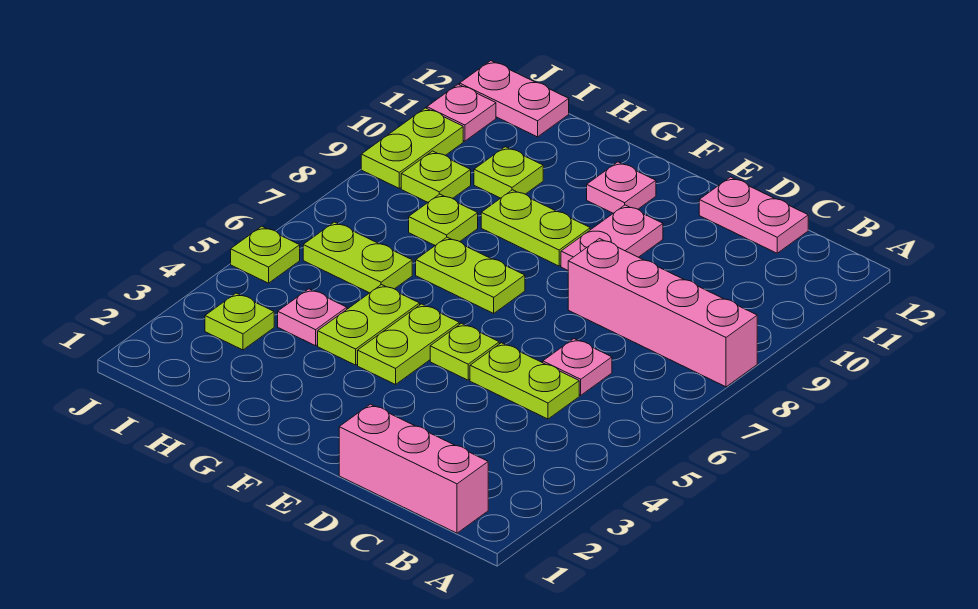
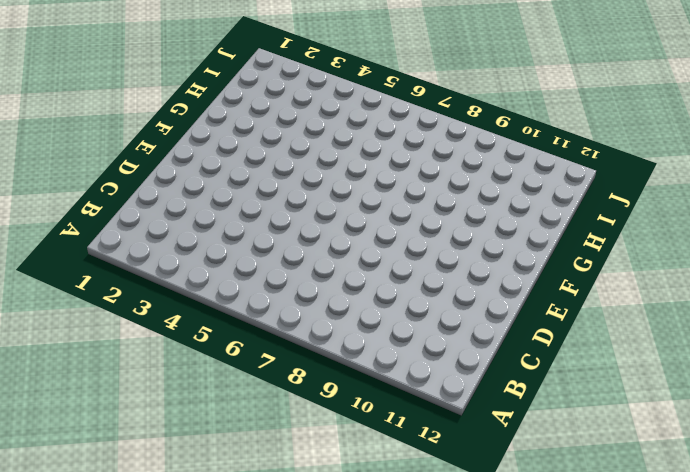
none -> pink 1x4 brick [568,239,757,387]
none -> pink 1x3 brick [339,404,488,533]
none -> lime 1x2 plate [470,343,579,419]

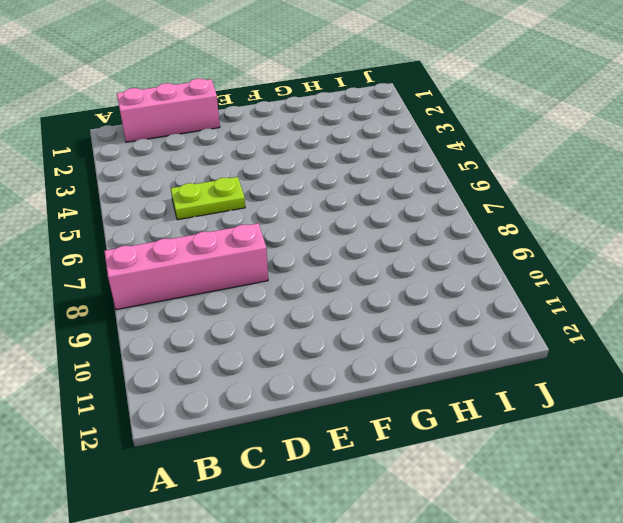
none -> pink 1x1 plate [543,339,612,395]
none -> pink 1x2 plate [699,177,808,253]
none -> lime 1x1 plate [430,323,499,380]

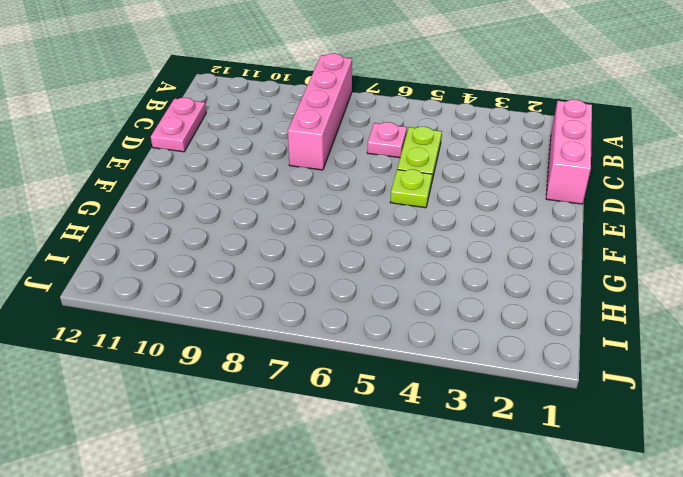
none -> pink 1x2 plate [561,205,663,270]
none -> lime 1x2 plate [358,304,459,385]
none -> lime 1x2 plate [416,237,525,313]

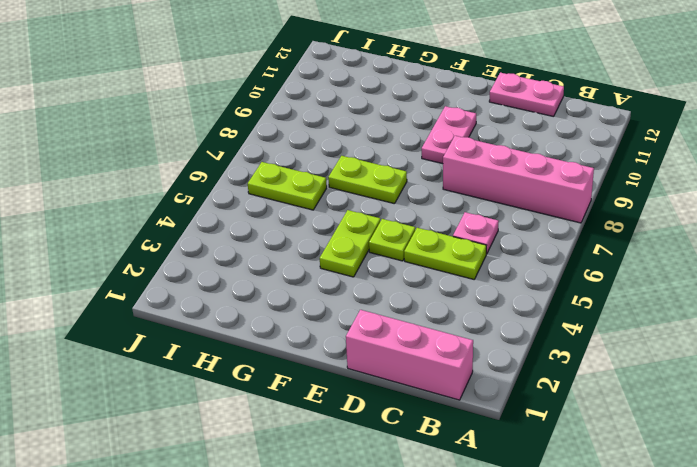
none -> lime 1x2 plate [481,190,590,266]
none -> pink 1x1 plate [587,162,656,213]
none -> lime 1x2 plate [318,285,420,365]

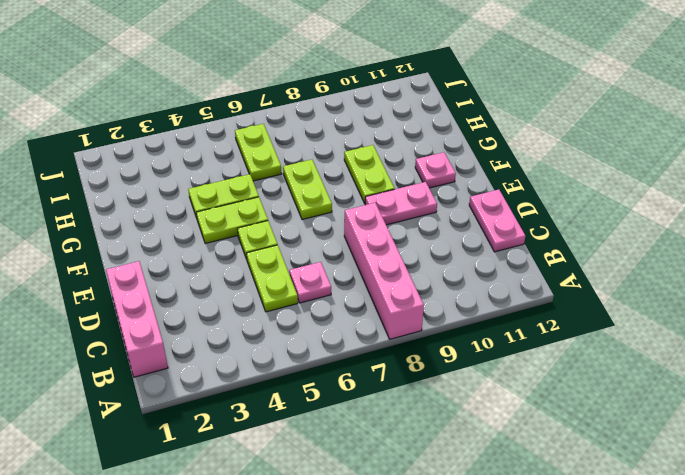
none -> pink 1x1 plate [278,289,347,346]
none -> lime 1x1 plate [409,194,478,245]
none -> lime 1x1 plate [474,147,543,198]

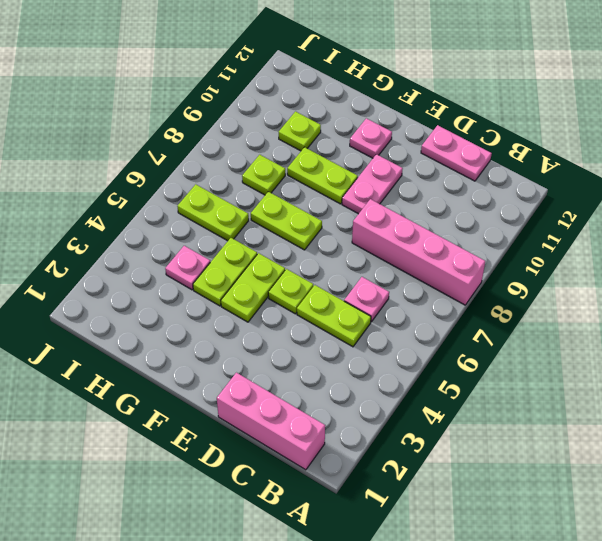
none -> lime 1x1 plate [205,293,274,350]
none -> lime 1x1 plate [401,151,471,202]
none -> pink 1x2 plate [460,61,569,137]

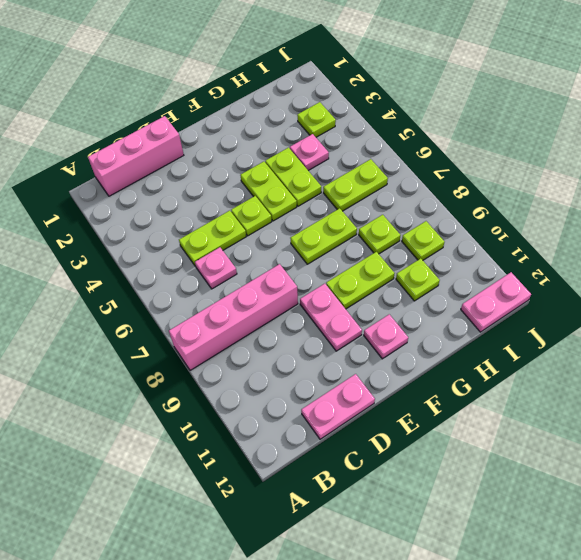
none -> lime 1x1 plate [231,226,300,283]
none -> lime 1x2 plate [361,108,463,188]
none -> pink 1x1 plate [427,84,496,141]

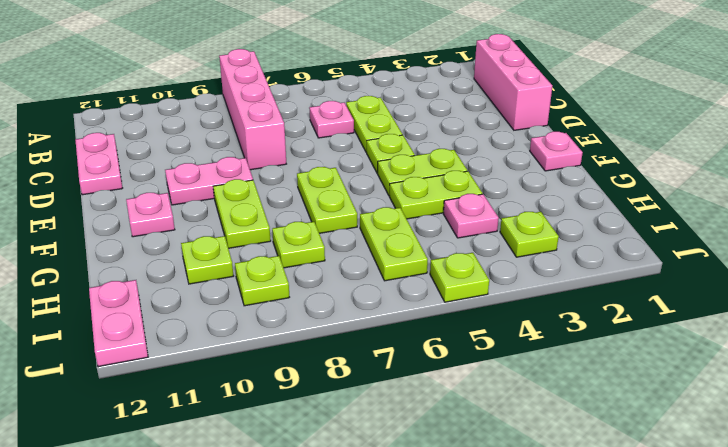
pink 1x1 plate [530,132,583,171] -> pink 1x1 plate moved to [427,84,496,141]
none -> lime 1x2 plate [361,108,463,188]

